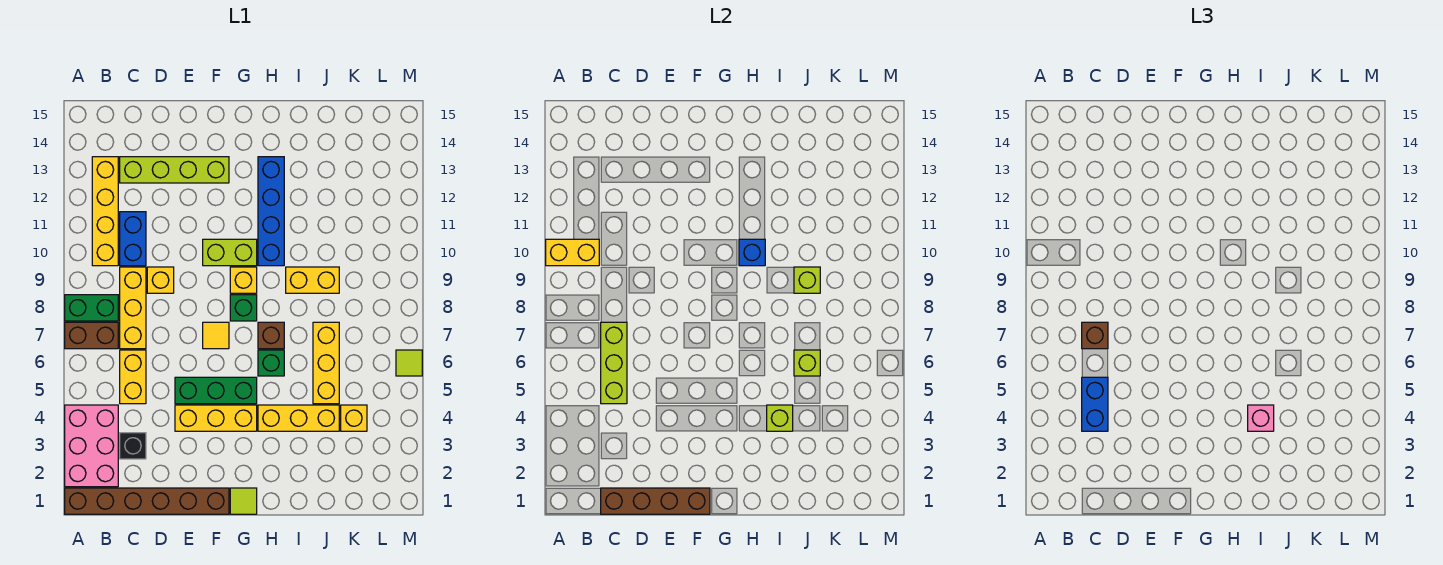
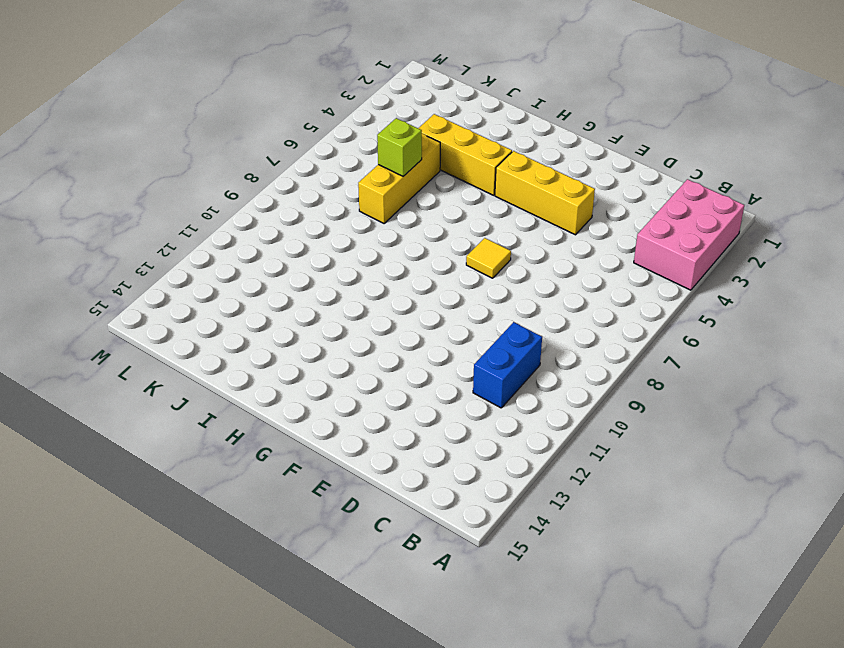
none -> brown 1x6 brick [65,488,229,514]
none -> brown 1x2 brick [65,322,118,349]
none -> green 1x2 brick [65,295,118,321]
none -> yellow 1x4 brick [92,157,118,266]

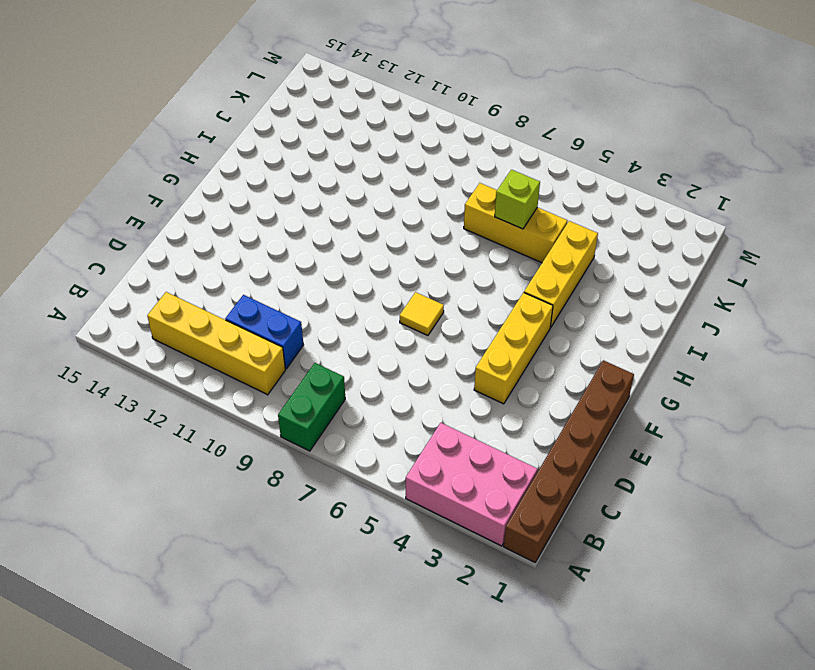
none -> brown 1x2 brick [65,322,118,349]
none -> black 1x1 brick [120,433,146,459]
none -> yellow 1x2 brick [120,350,146,404]
none -> yellow 1x3 brick [120,267,146,349]

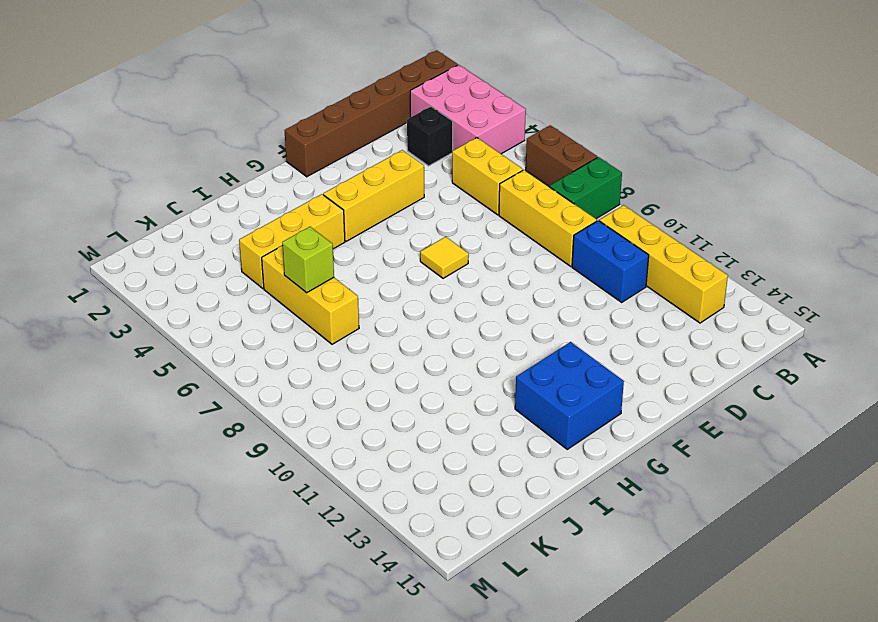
brown 1x2 brick [526,125,597,187] -> brown 1x2 brick turned to [65,322,118,349]
blue 2x2 brick [515,342,624,449] -> blue 1x4 brick [258,157,284,266]
none -> lime 1x4 brick [120,157,229,183]
none -> yellow 1x1 brick [147,267,174,293]
none -> green 1x3 brick [175,377,257,404]
none -> lime 1x2 brick [203,239,257,266]

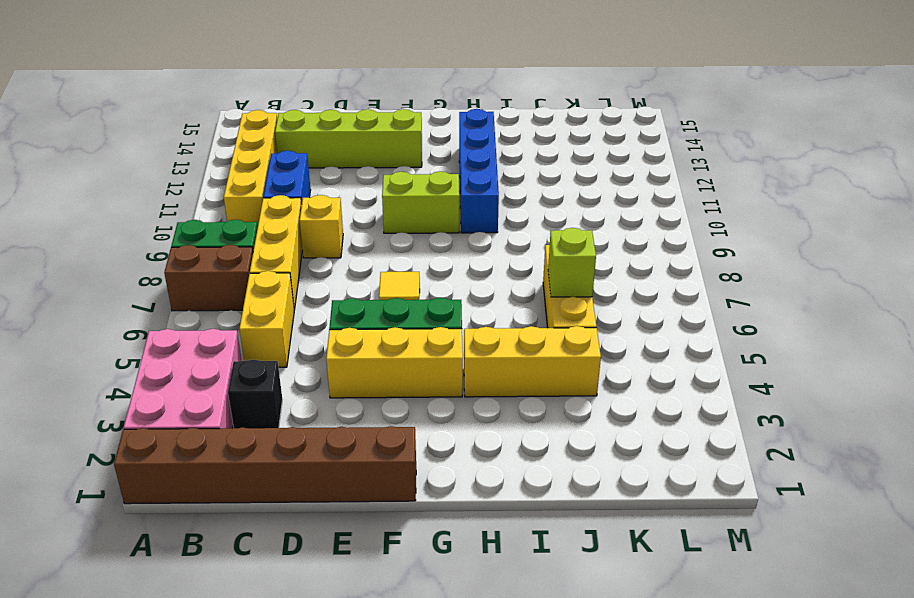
none -> lime 1x1 tile [230,488,257,514]
none -> green 1x1 brick [230,295,257,321]
none -> yellow 1x1 brick [230,267,257,293]
none -> green 1x1 brick [258,350,284,376]

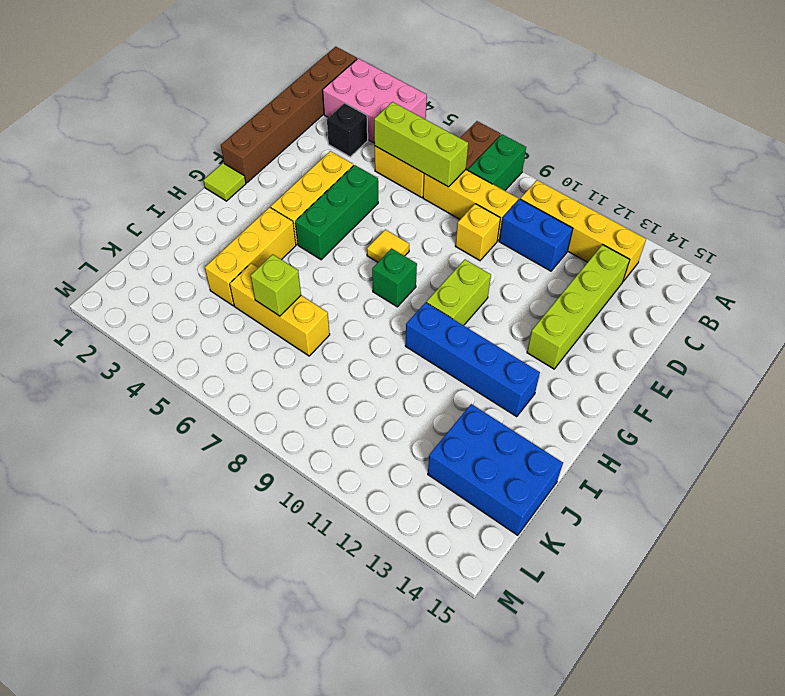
blue 2x3 brick [428,404,563,535] -> none
none -> yellow 1x1 brick [230,267,257,293]
none -> green 1x1 brick [258,350,284,376]
none -> brown 1x1 brick [258,322,284,349]
none -> yellow 1x2 brick [286,267,339,293]

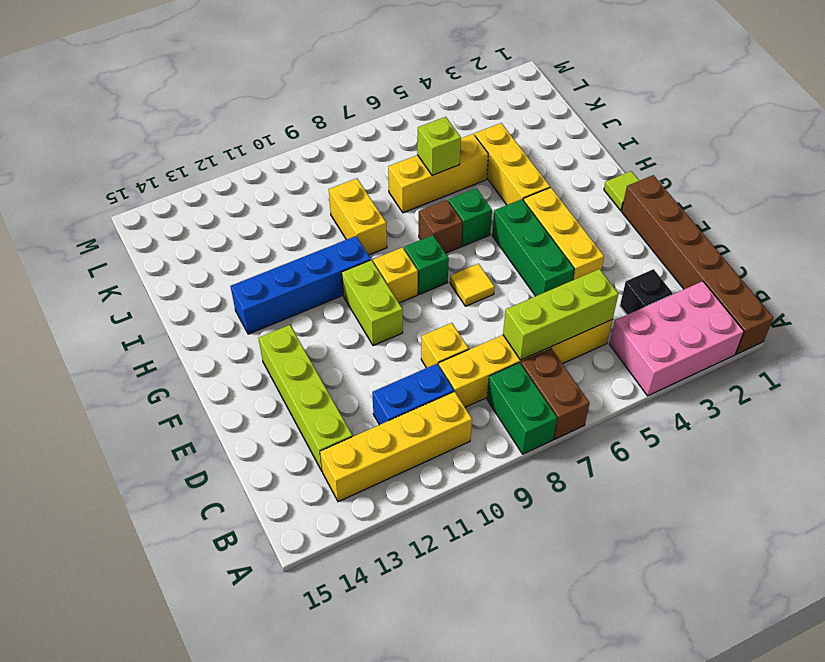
none -> yellow 1x1 brick [341,405,367,431]
none -> lime 1x1 tile [396,350,422,376]
none -> yellow 1x2 brick [546,239,599,266]
none -> brown 1x4 brick [601,488,710,514]

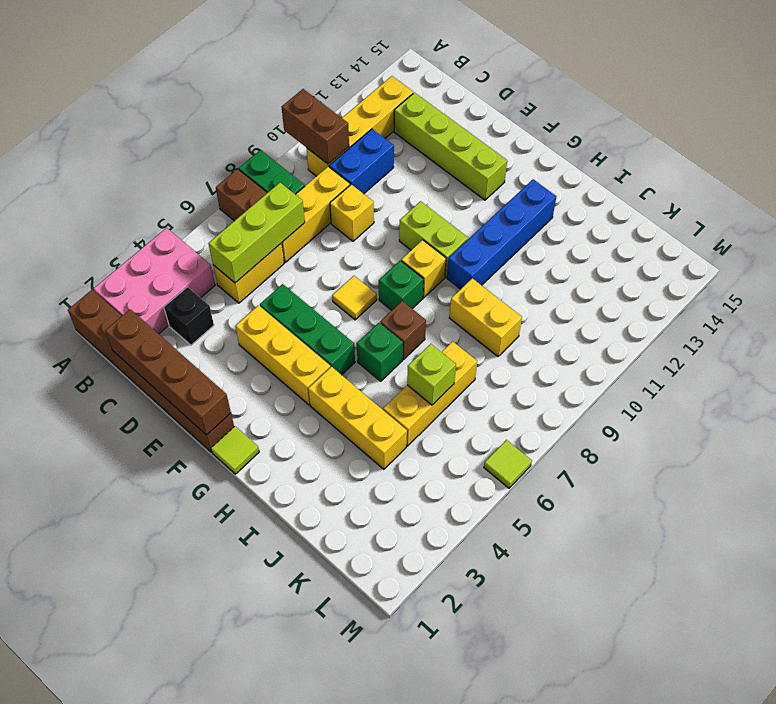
brown 1x2 brick [282,89,349,164] -> yellow 1x2 brick [546,239,599,266]
none -> yellow 1x1 brick [341,405,367,431]
none -> blue 1x1 brick [739,239,765,266]
none -> lime 1x1 brick [767,405,793,431]
none -> lime 1x1 brick [794,267,820,293]

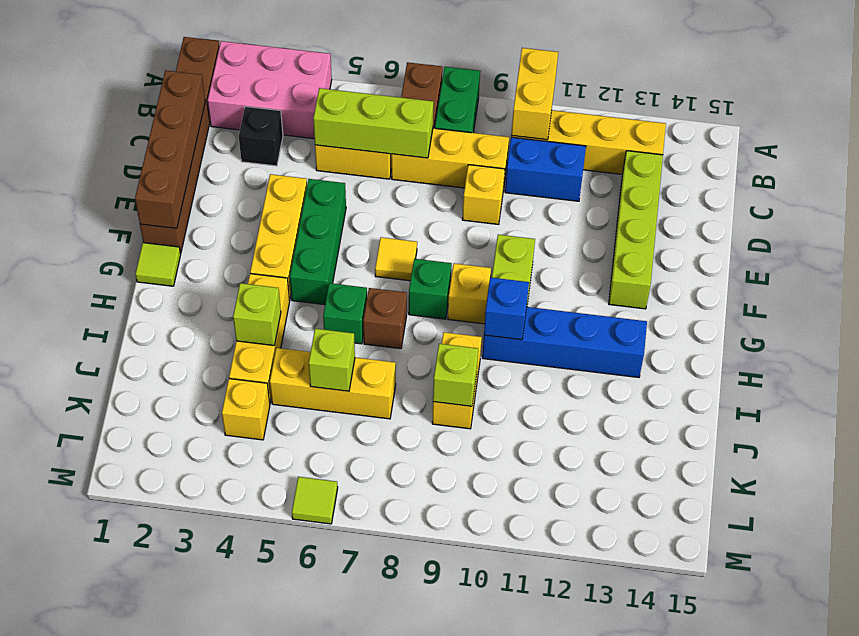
none -> blue 1x2 brick [1082,377,1108,431]
none -> brown 1x1 brick [1082,322,1108,349]
none -> pink 1x1 brick [1248,405,1274,431]

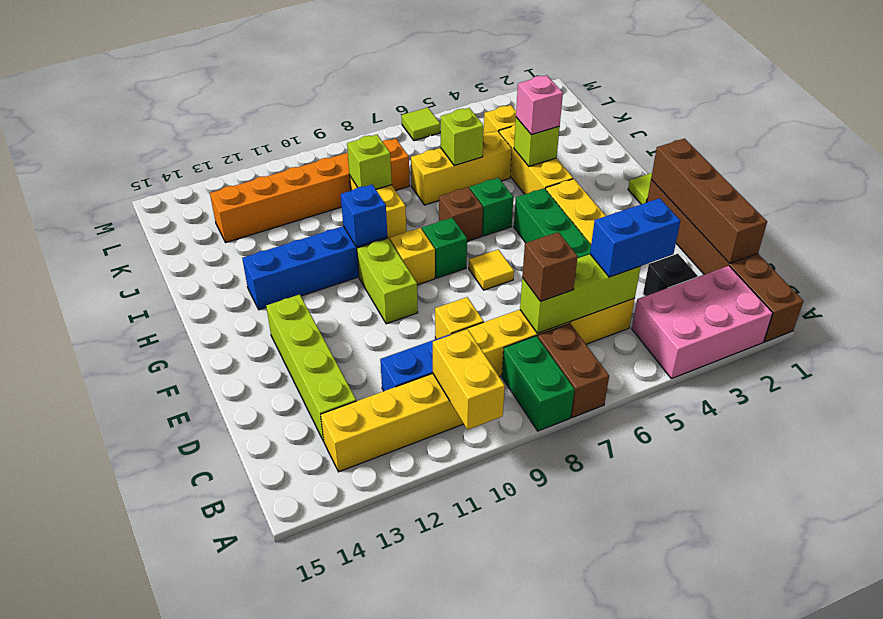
orange 1x6 brick [210,139,410,242] -> none

